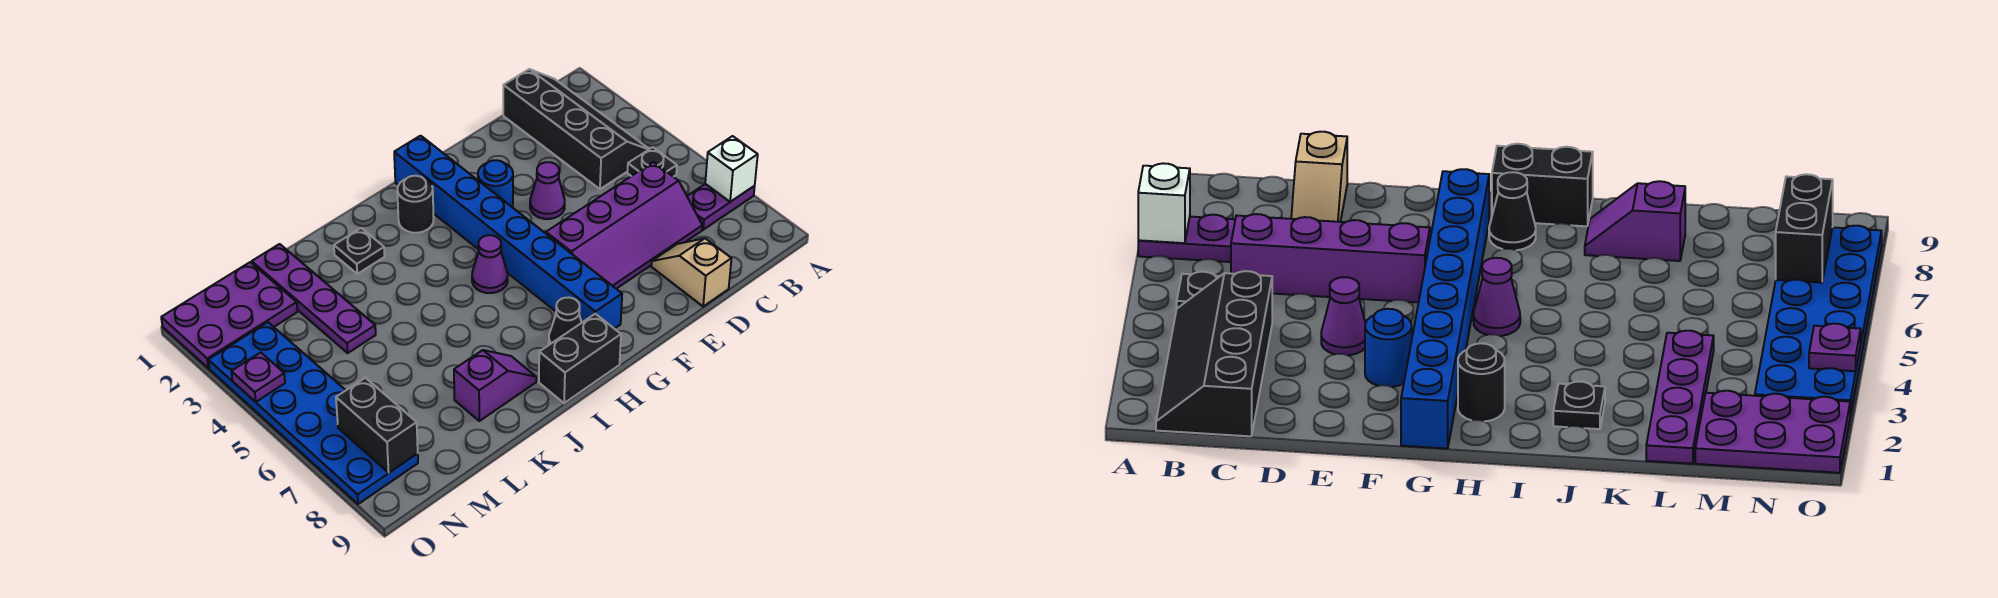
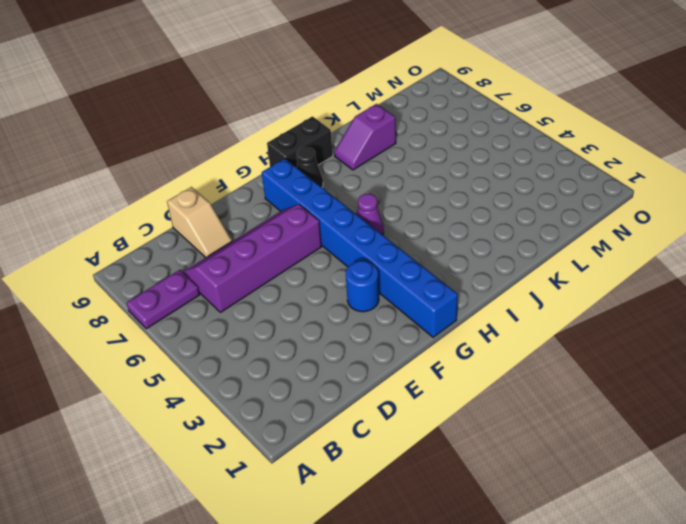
none -> black 2x4 slope [503,69,649,189]
none -> black 1x1 plate [627,147,677,177]
none -> purple 1x1 cone [530,162,565,219]

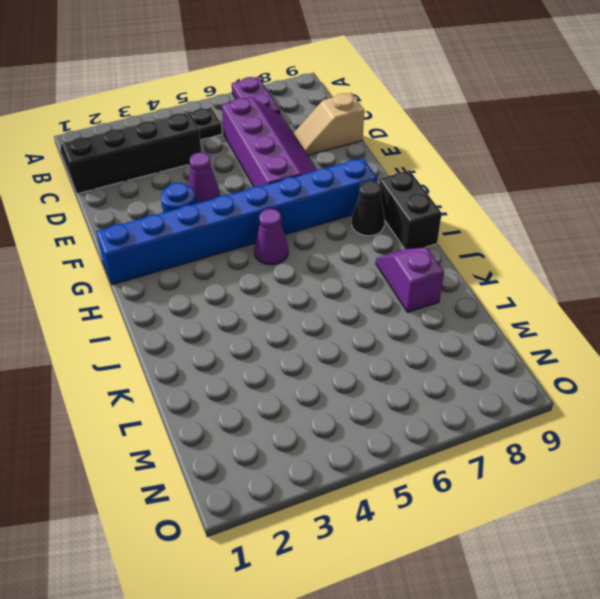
none -> black 1x1 round brick [397,176,434,233]
none -> black 1x1 plate [334,228,385,274]
none -> purple 1x4 plate [252,244,376,353]

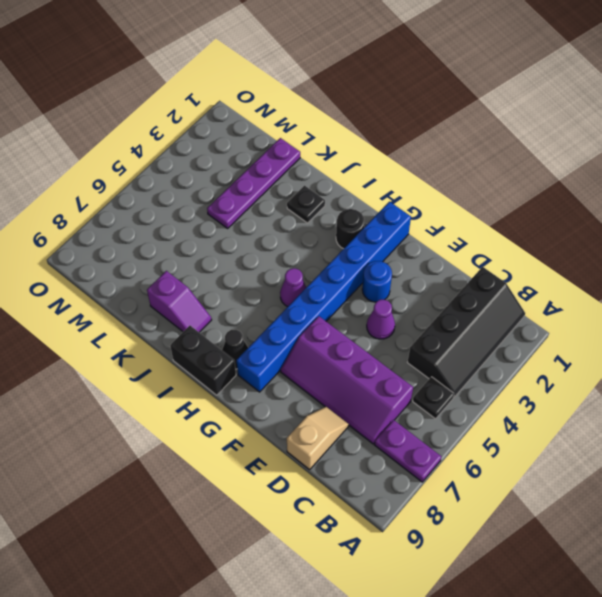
none -> purple 2x3 plate [161,262,297,368]
none -> blue 2x6 plate [208,322,418,504]
none -> white 1x1 brick [705,136,758,202]

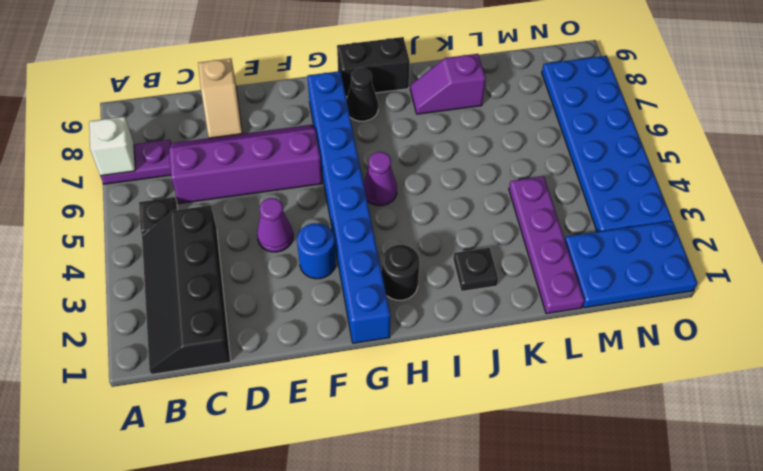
blue 2x3 plate [565,221,697,308] -> purple 2x3 plate [161,262,297,368]
none -> black 1x2 brick [336,378,418,473]
none -> purple 1x1 plate [231,352,285,402]

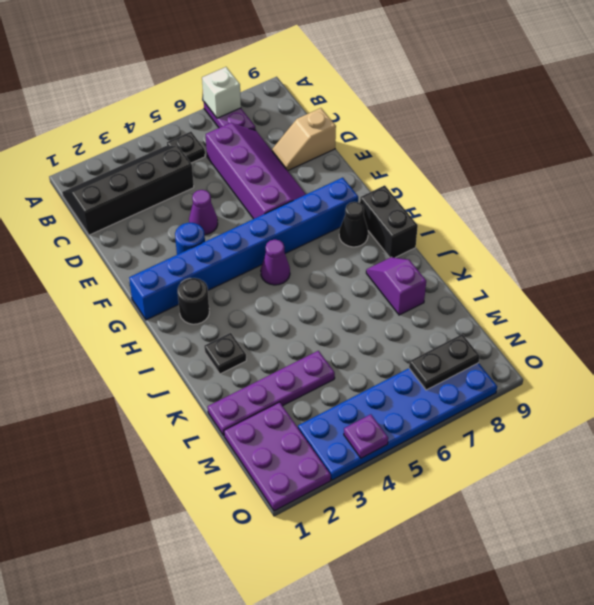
black 1x2 plate [409,334,480,390] -> black 1x2 brick [336,378,418,473]

